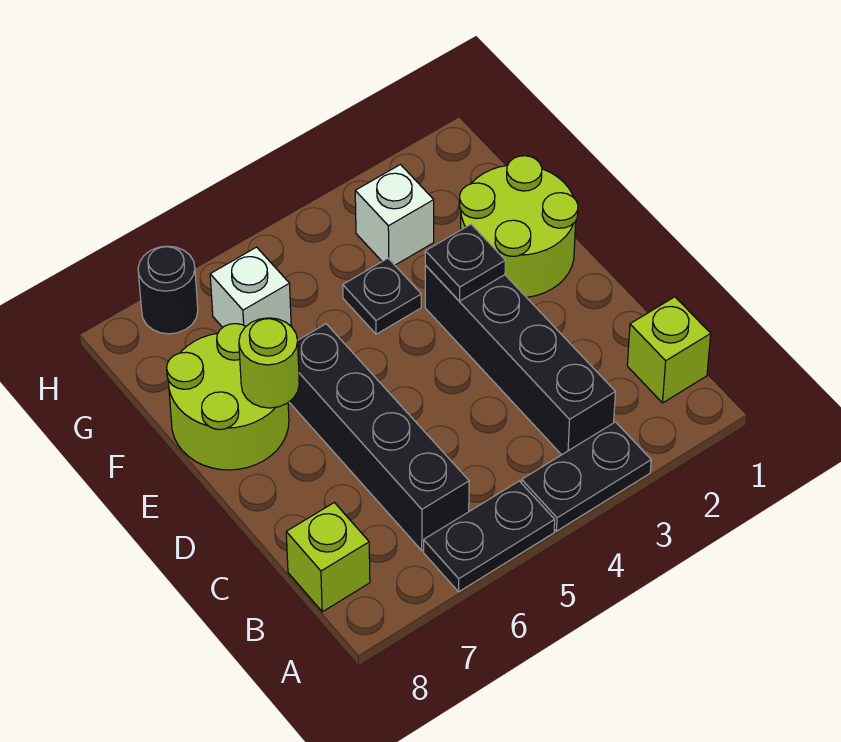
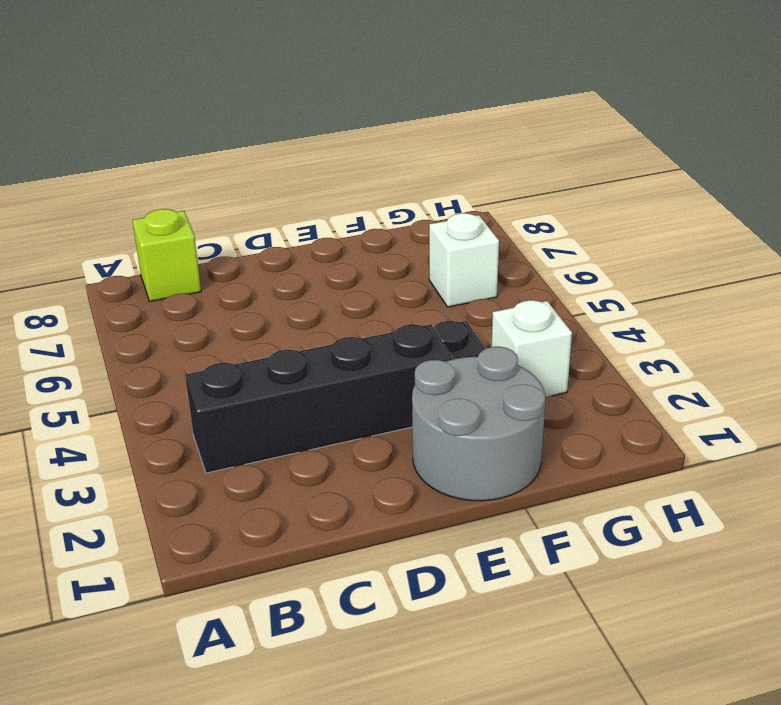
grey 2x2 round brick [412,347,545,501] -> lime 2x2 round brick [460,156,578,297]
none -> black 1x2 plate [522,422,651,531]
none -> black 1x2 plate [424,481,555,592]
none -> lime 1x1 brick [627,297,711,403]

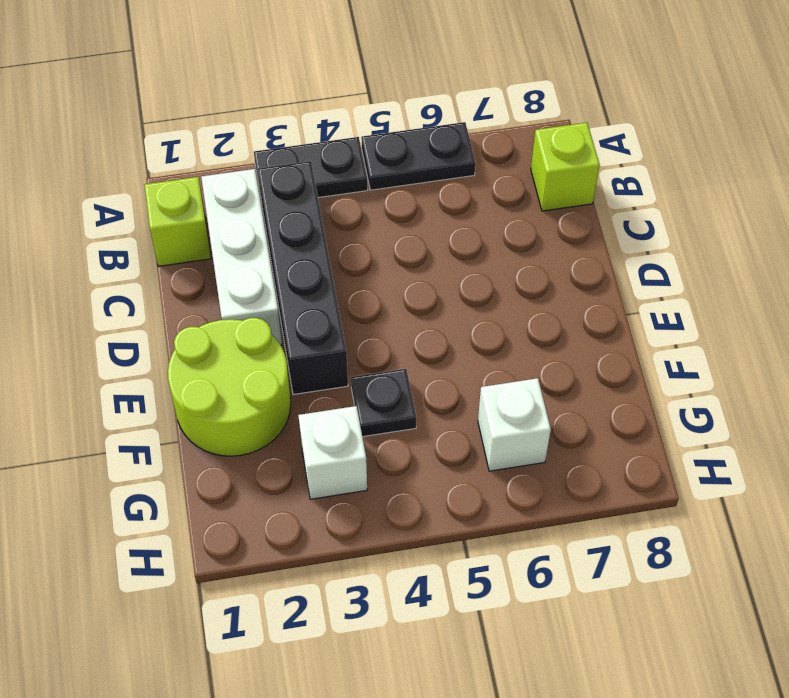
white 1x3 brick [201,169,282,345] -> none
none -> black 1x4 brick [289,324,469,551]
none -> lime 2x2 round brick [167,324,289,470]
none -> black 1x1 round brick [138,246,198,334]

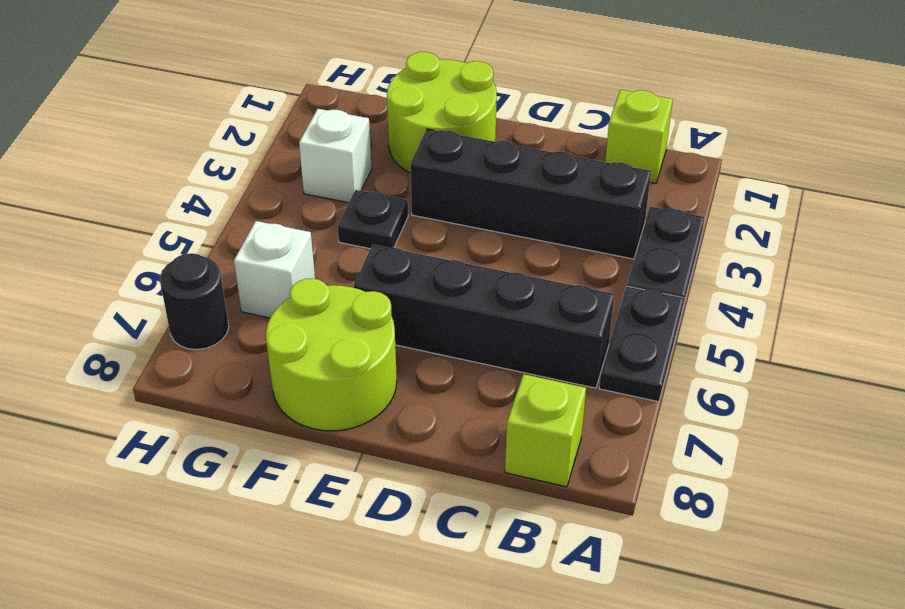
none -> black 1x1 plate [425,224,505,301]
none -> lime 1x1 round brick [239,318,299,408]

